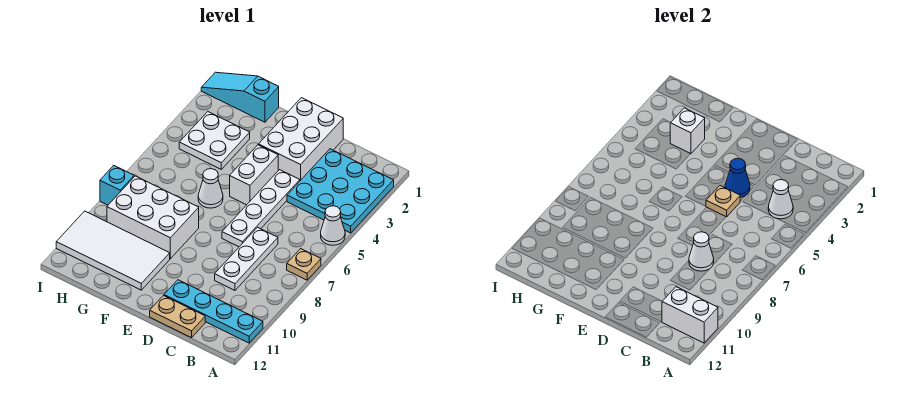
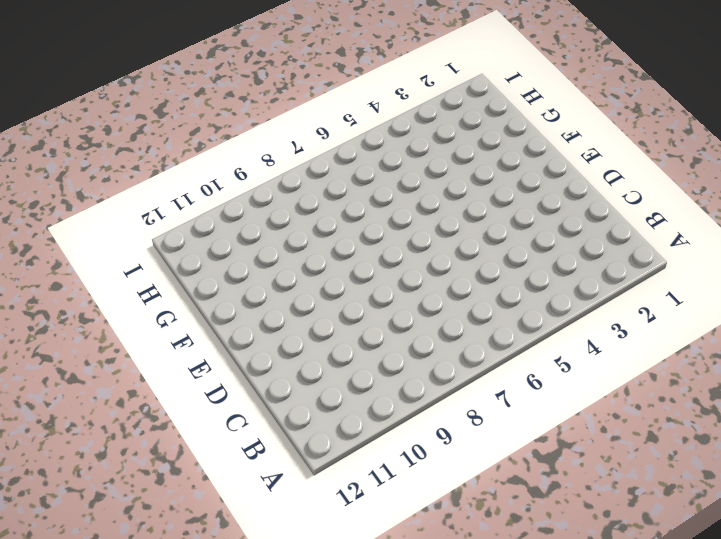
none -> cyan 3x3 plate [287,149,394,233]
none -> white 1x1 cone [321,206,345,245]
none -> tan 1x1 plate [287,249,321,280]

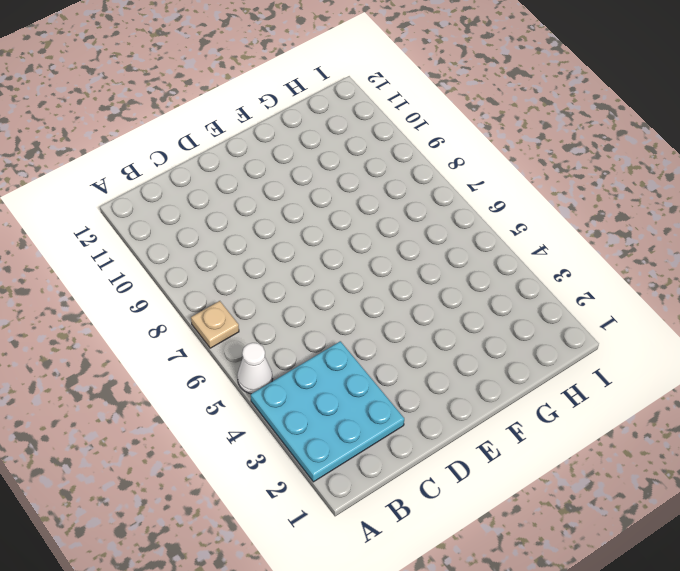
none -> cyan 1x4 plate [164,280,263,343]
none -> white 1x3 plate [215,227,278,290]
none -> tan 1x2 plate [150,296,205,338]

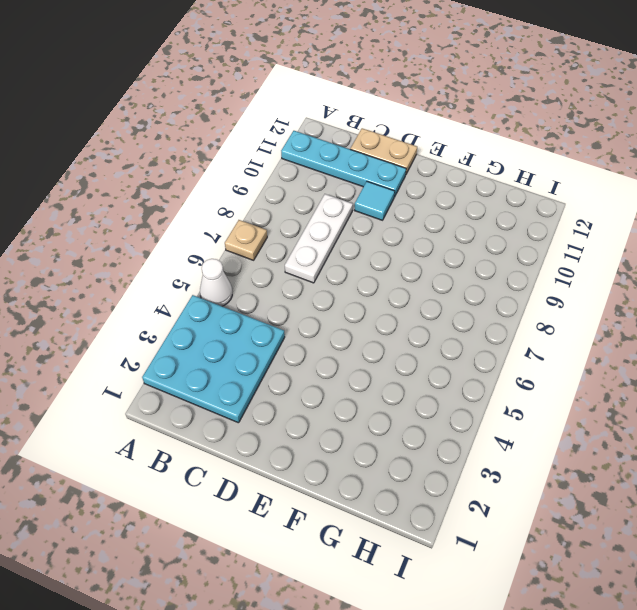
cyan 1x1 tile [354,182,395,220] -> none
none -> white 2x3 brick [259,98,343,181]
none -> white 1x4 plate [222,170,300,247]
none -> white 1x2 brick [230,145,278,205]

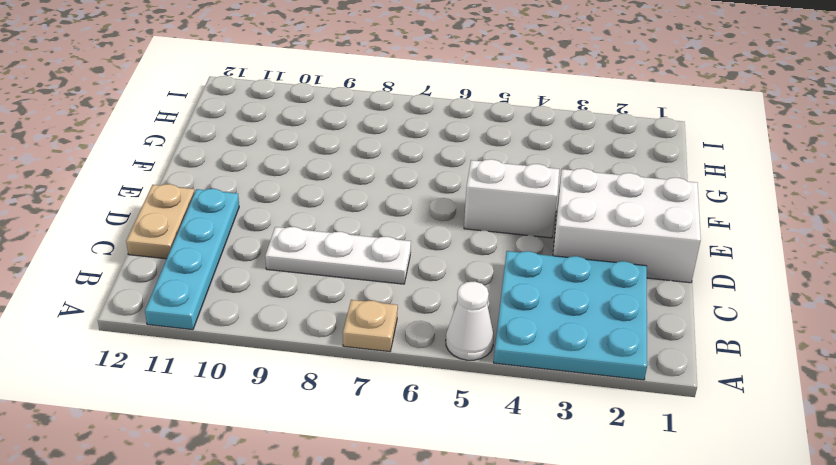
none -> white 1x4 plate [222,170,300,247]
none -> white 1x1 cone [198,169,223,208]
none -> white 2x3 brick [107,176,199,259]

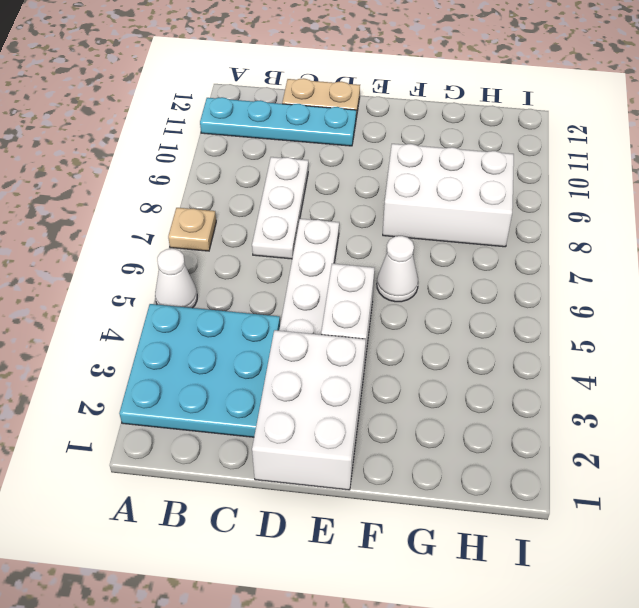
none -> white 2x4 tile [56,211,170,290]
none -> cyan 1x3 slope [201,72,279,122]
none -> white 2x2 plate [179,112,250,169]

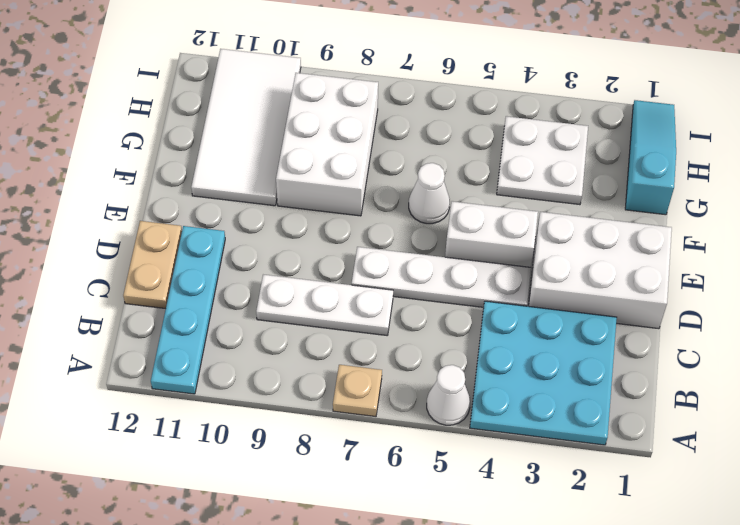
none -> cyan 1x1 brick [100,165,134,205]
none -> white 1x2 brick [662,287,718,343]
none -> white 1x1 cone [768,180,793,219]

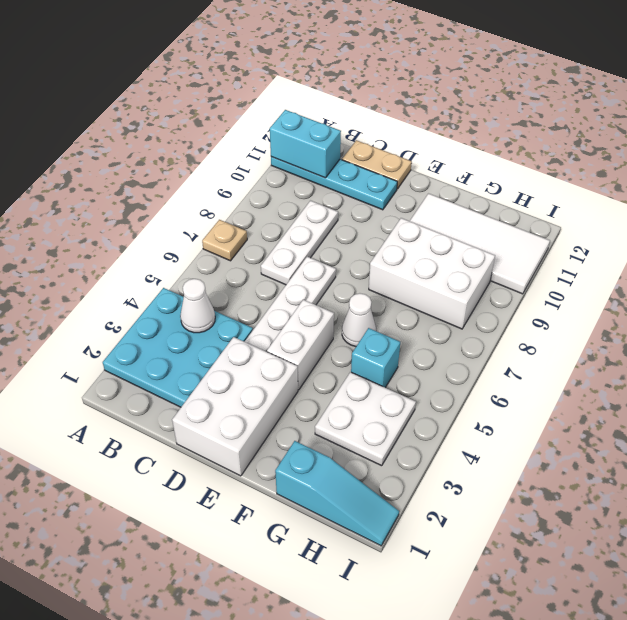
cyan 1x2 brick [270,110,341,178] -> white 1x2 brick [662,287,718,343]
cyan 1x1 brick [351,328,400,388] -> cyan 1x1 brick moved to [100,165,134,205]
none -> white 1x1 cone [321,206,345,245]
none -> white 1x1 cone [689,232,714,271]
none -> blue 1x1 cone [725,158,750,197]

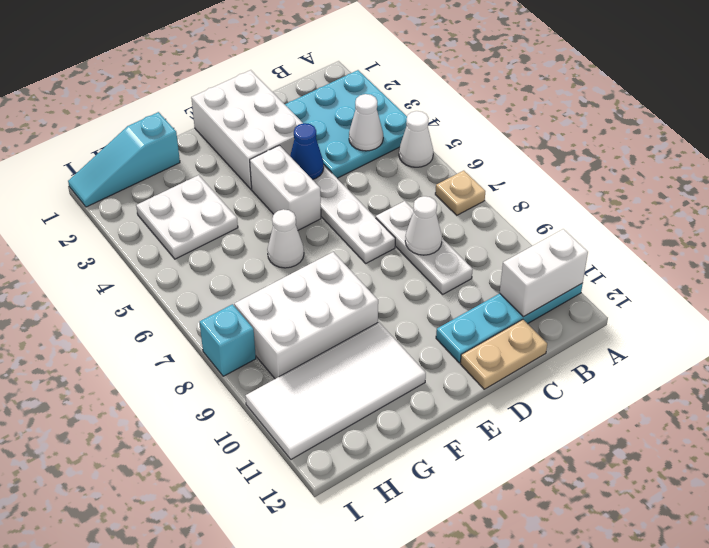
none -> tan 1x1 plate [706,186,740,217]
none -> white 1x1 brick [670,108,705,154]

